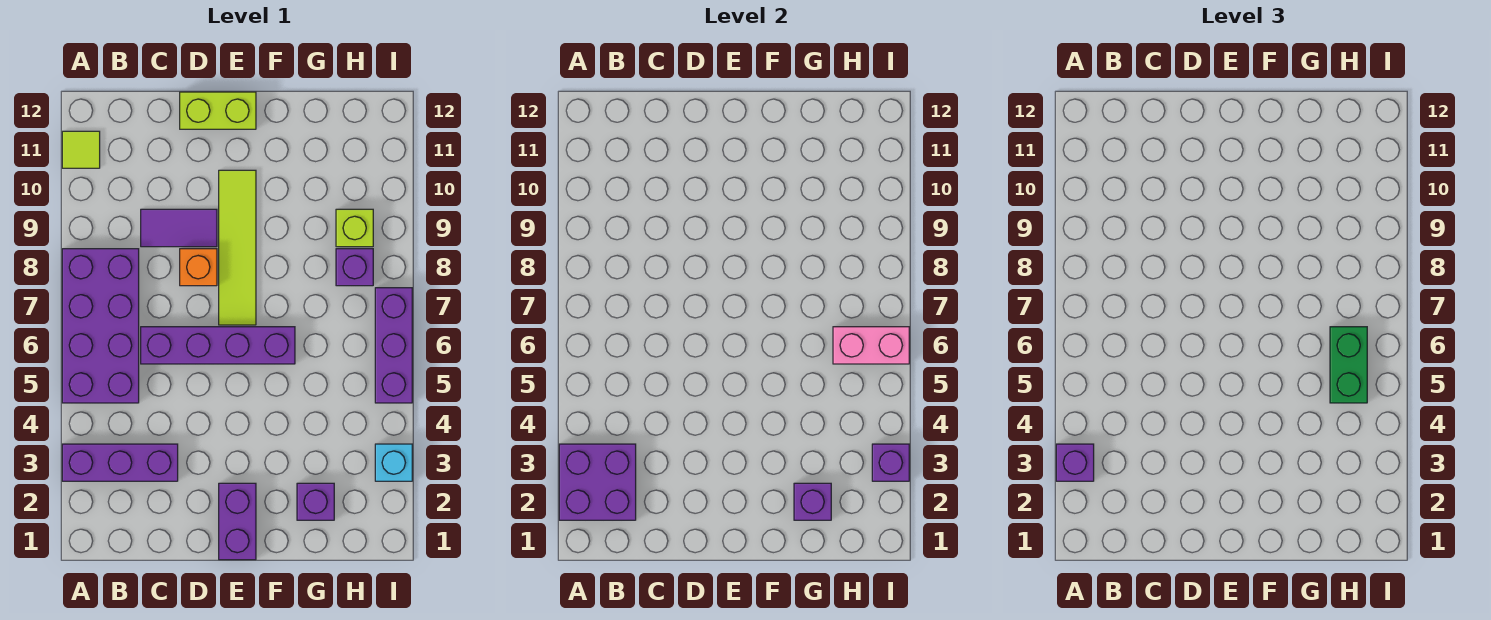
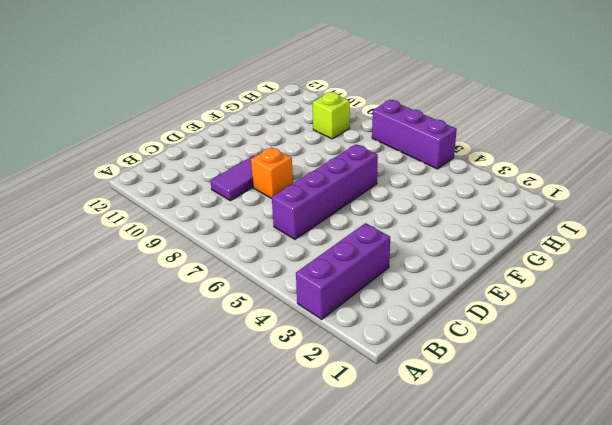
none -> purple 2x4 brick [62,249,139,403]
none -> lime 1x1 tile [62,131,100,168]
none -> lime 1x2 brick [180,92,256,129]

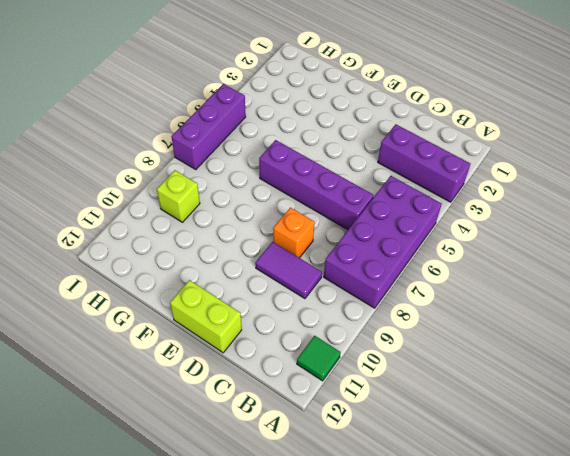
green 1x1 tile [297,336,341,381] -> lime 1x1 tile [62,131,100,168]
none -> purple 1x2 brick [219,483,256,560]
none -> lime 1x4 tile [219,170,256,325]
none -> purple 1x1 brick [297,483,334,520]

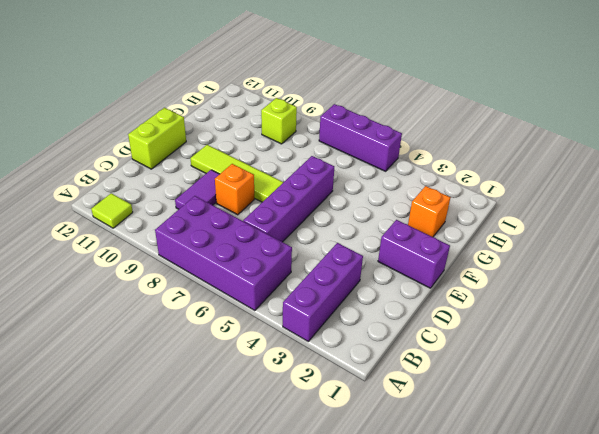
orange 1x1 brick [408,186,451,237] -> purple 1x1 brick [297,483,334,520]
none -> purple 1x1 brick [336,249,373,286]
none -> cyan 1x1 brick [375,444,412,481]
none -> purple 2x2 brick [559,444,636,520]

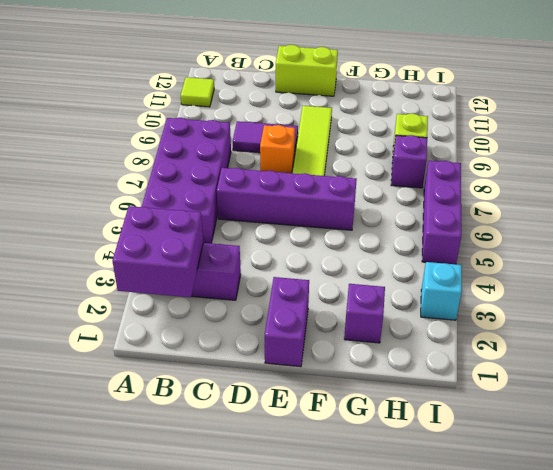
none -> purple 1x1 brick [794,483,831,520]
none -> pink 1x2 brick [833,327,909,364]
none -> purple 1x1 brick [872,444,909,481]

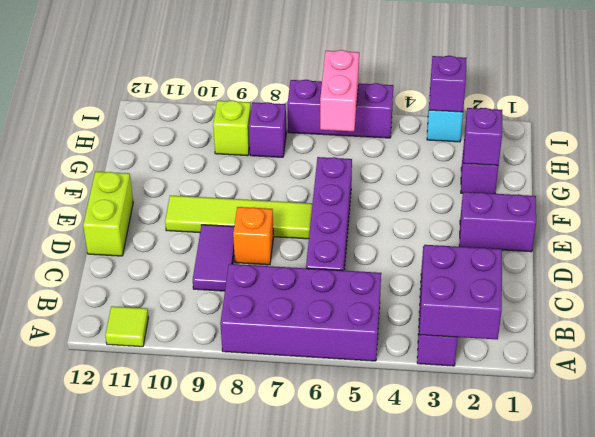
none -> purple 1x1 brick [1056,444,1094,481]
none -> green 1x2 brick [1330,327,1367,403]

